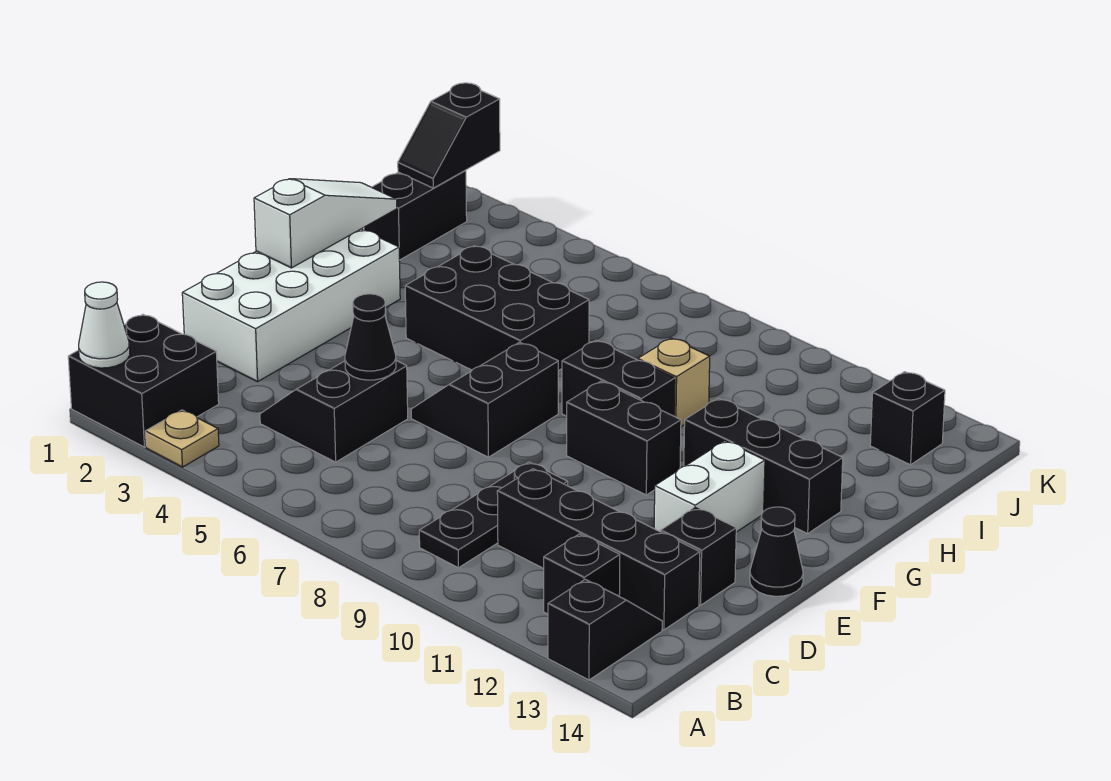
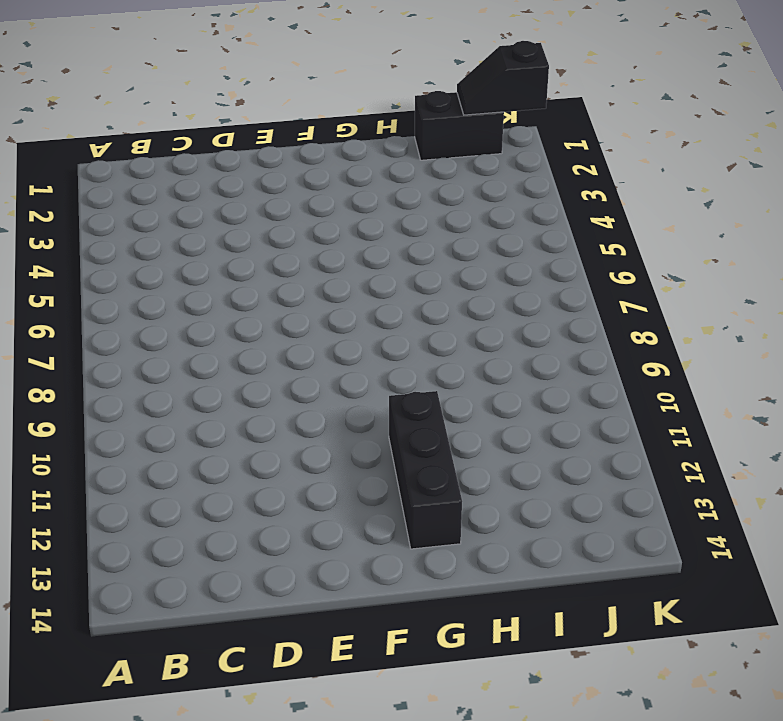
none -> black 2x2 brick [68,315,219,447]
none -> tan 1x1 plate [145,410,219,467]
none -> black 1x2 slope [548,579,662,680]

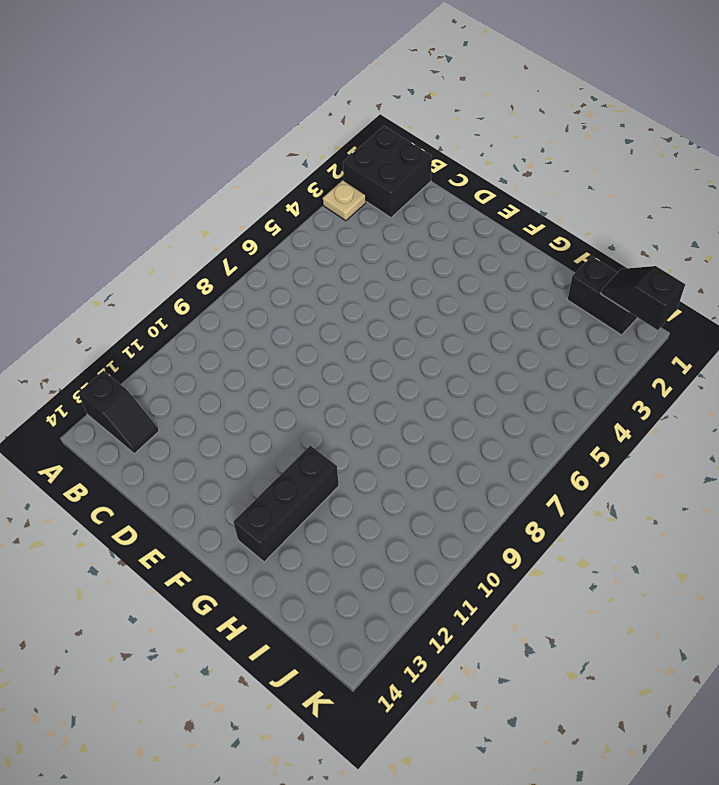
none -> black 1x3 plate [419,462,568,568]
none -> black 1x1 brick [544,534,620,614]
none -> black 2x2 slope [260,361,408,462]

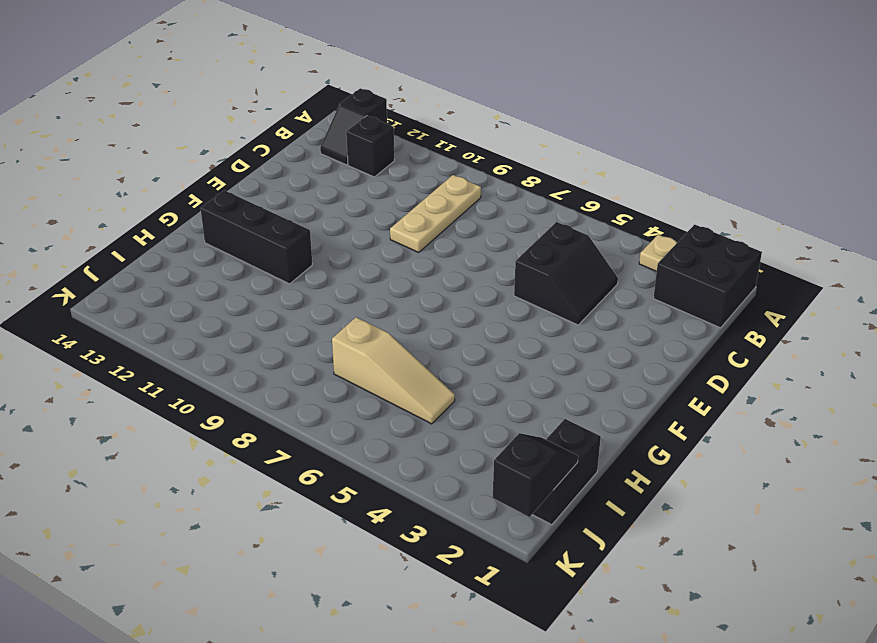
tan 1x3 plate [390,175,481,252] -> black 1x3 plate [419,462,568,568]
tan 1x3 slope [332,317,455,424] -> none
none -> black 1x4 brick [497,469,700,630]
none -> white 2x4 brick [182,229,400,382]
none -> black 1x1 brick [661,508,736,605]

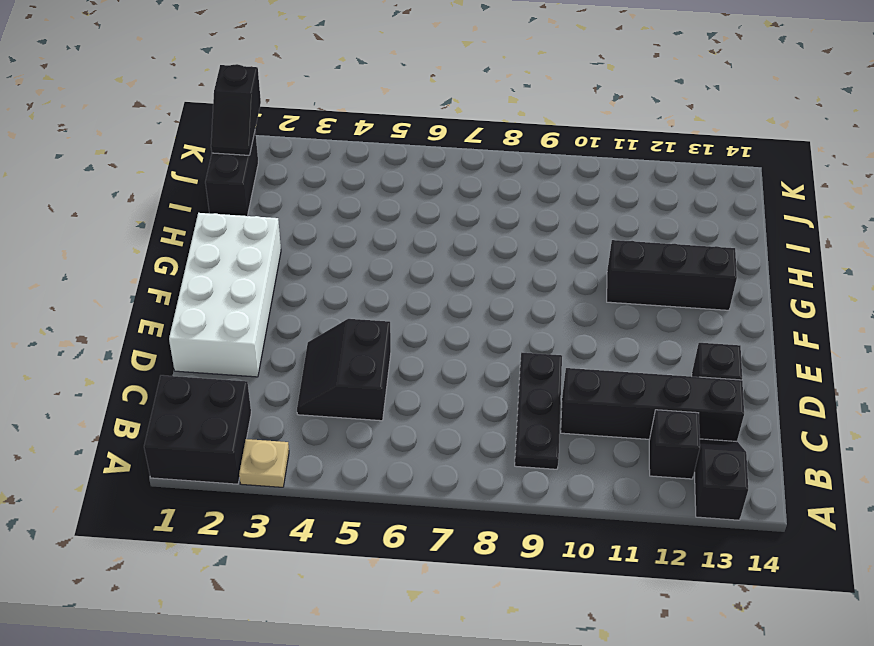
none -> black 2x2 slope [411,342,558,457]
none -> white 1x2 brick [654,441,765,532]
none -> black 1x1 cone [750,507,803,596]

